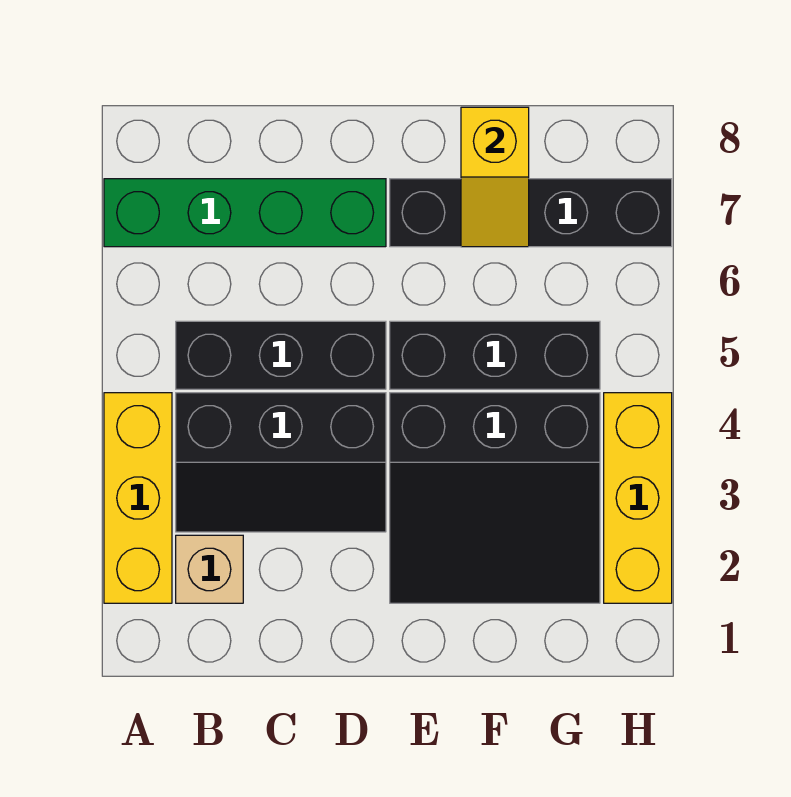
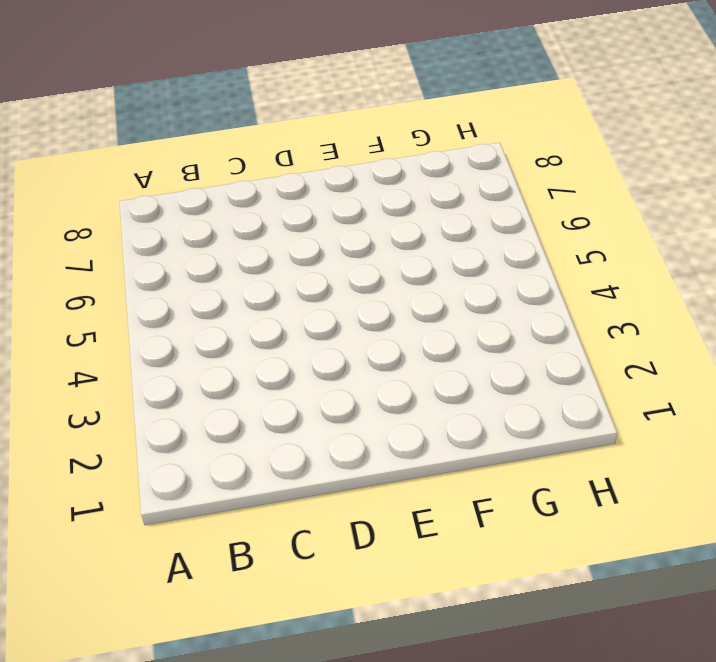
none -> yellow 1x3 brick [104,393,172,603]
none -> green 1x4 brick [104,179,386,247]

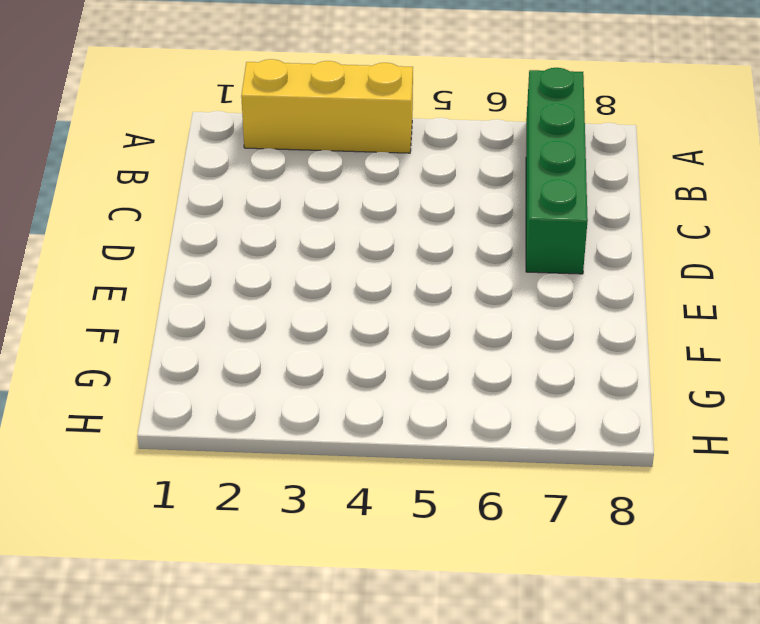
none -> tan 1x1 brick [176,535,243,603]
none -> black 2x3 slope [176,393,386,532]

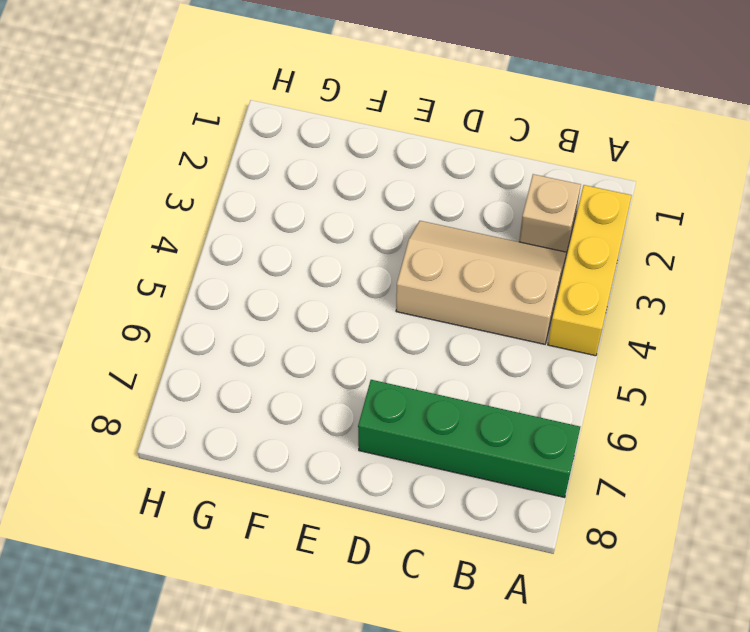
tan 2x3 slope [396,221,566,344] -> black 2x3 slope [176,393,386,532]
none -> black 1x3 brick [176,321,386,389]
none -> black 3x3 slope [390,393,600,603]

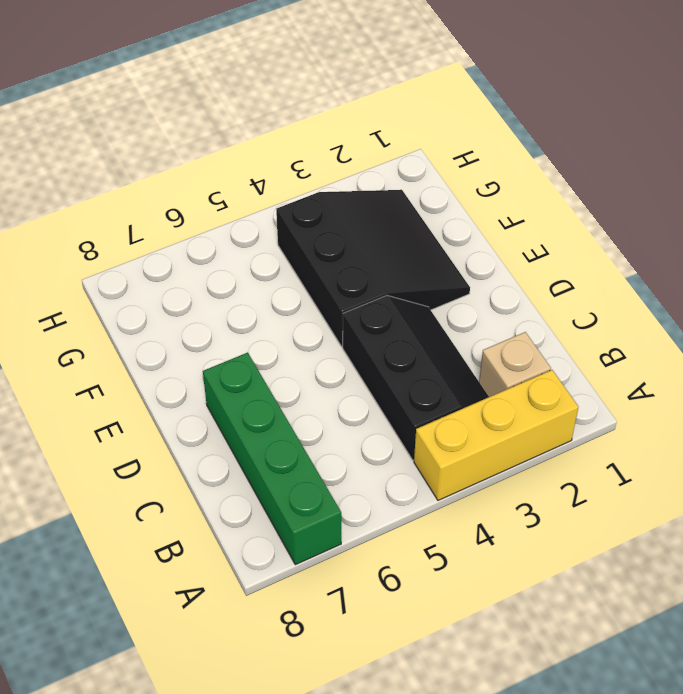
none -> black 1x3 brick [176,321,386,389]
none -> black 1x3 brick [390,321,600,389]

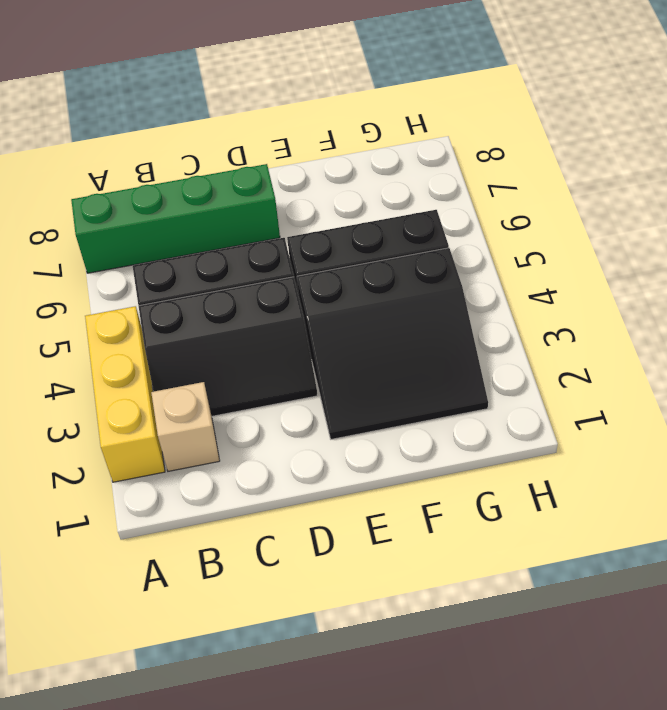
none -> black 1x4 brick [390,179,672,247]
none -> yellow 1x3 brick [604,393,672,603]

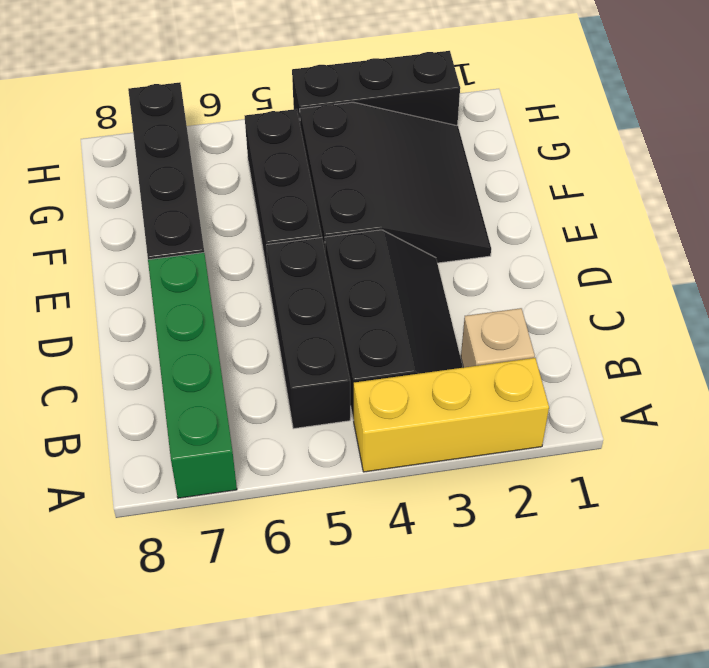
black 1x3 brick [292,51,460,126] -> yellow 1x3 brick [604,393,672,603]
none -> yellow 1x2 slope [461,107,529,247]

